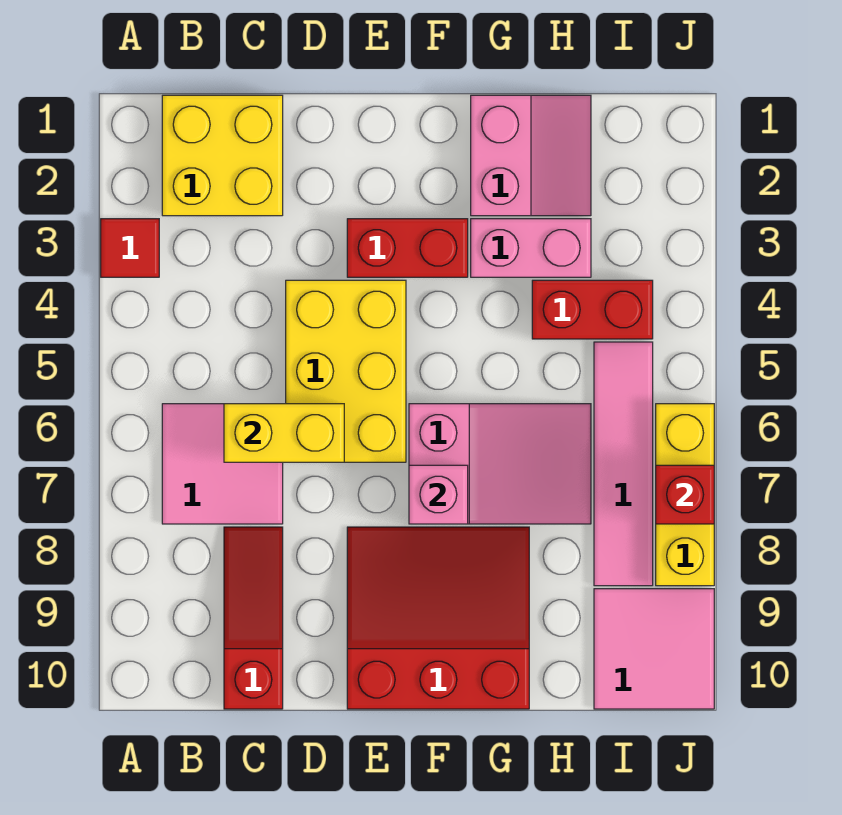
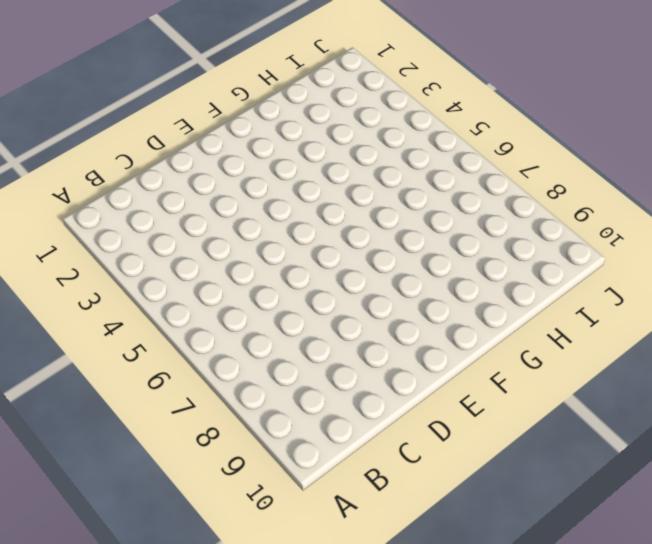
none -> red 1x1 tile [101,219,159,277]
none -> yellow 2x2 brick [162,95,283,216]
none -> pink 2x2 tile [162,404,283,524]

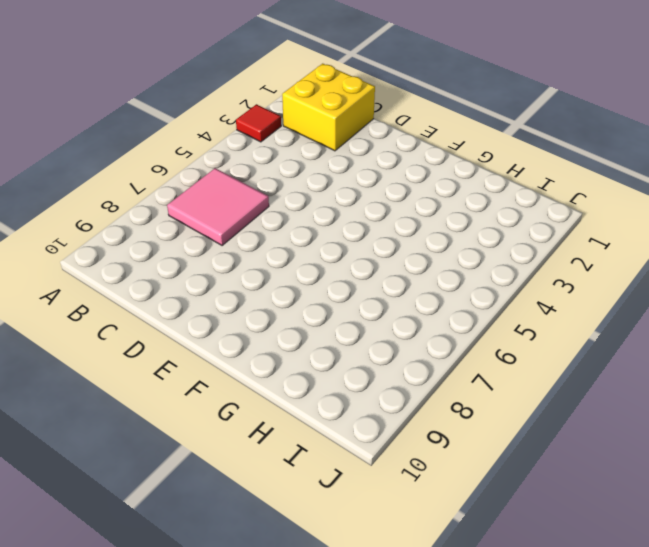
none -> red 1x3 slope [224,527,283,709]
none -> yellow 2x3 brick [286,280,406,462]
none -> red 1x2 brick [347,219,468,277]

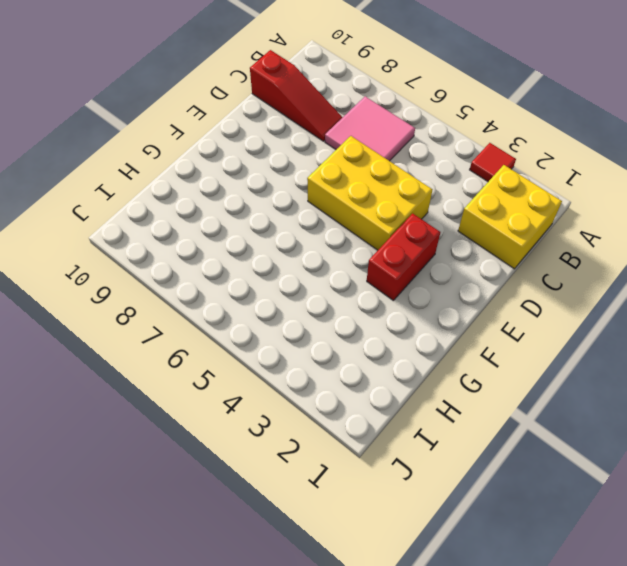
none -> red 3x3 slope [347,527,529,709]
none -> pink 2x3 slope [409,404,591,524]
none -> pink 2x2 slope [471,95,591,216]

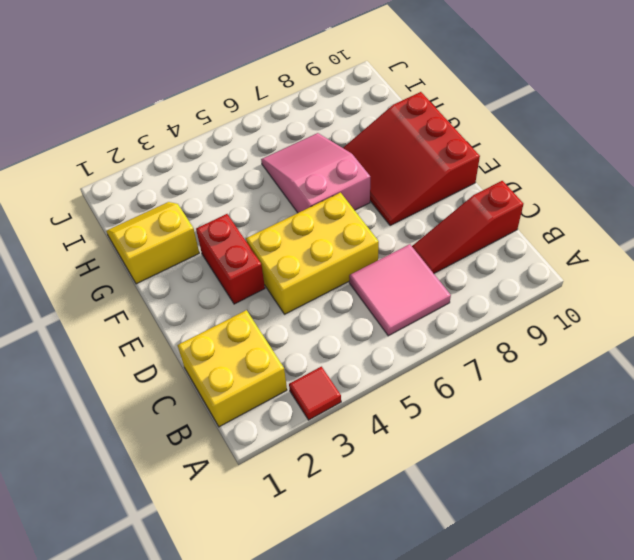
yellow 2x2 slope [106,202,199,284] -> pink 2x2 slope [471,95,591,216]
none -> pink 1x2 brick [471,219,591,277]
none -> red 1x2 brick [532,280,653,339]
none -> pink 1x4 tile [594,342,653,586]

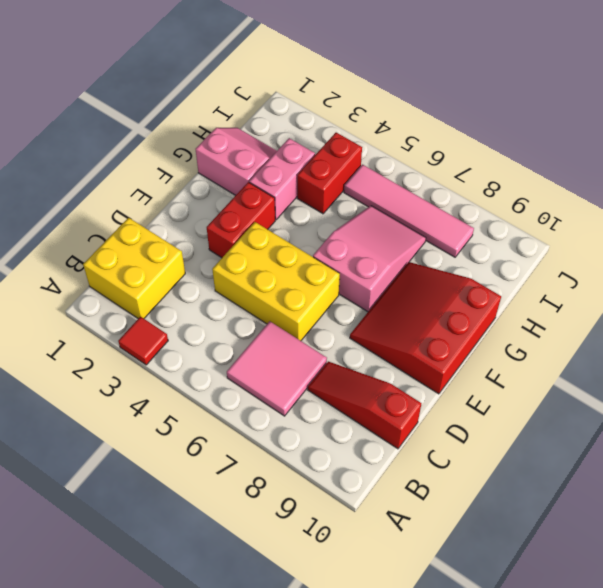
none -> pink 2x2 tile [594,589,714,709]
none -> yellow 1x3 brick [656,404,714,586]
none -> yellow 1x2 brick [224,404,344,462]

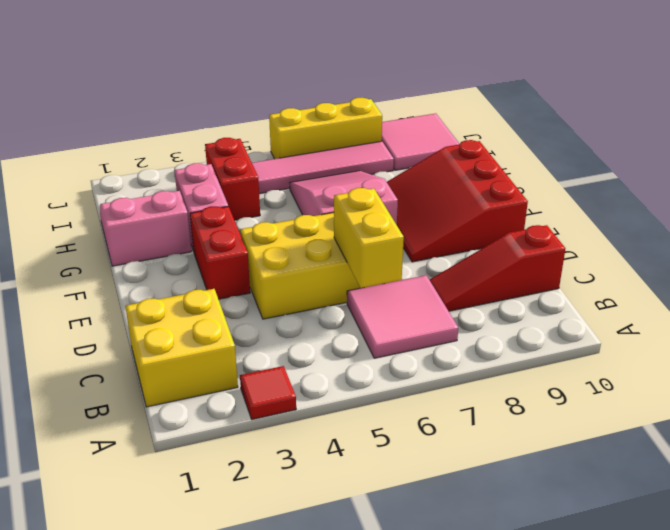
none -> pink 1x1 brick [409,465,468,524]
none -> red 1x1 brick [656,465,714,524]

